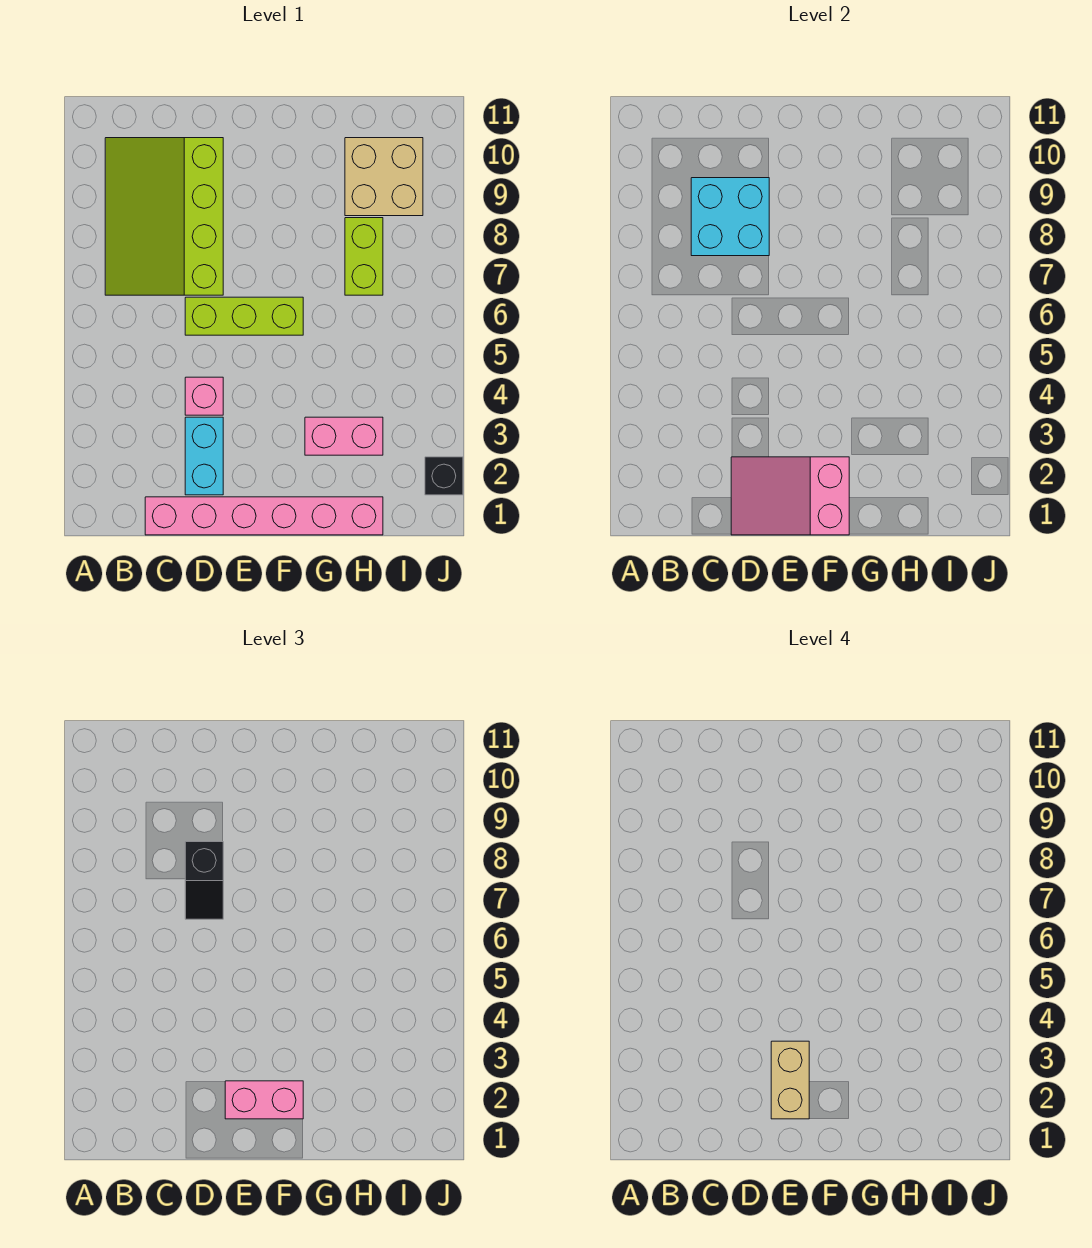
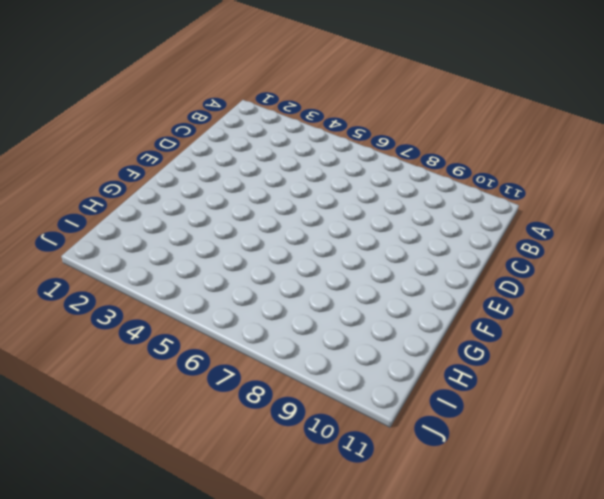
none -> lime 3x4 slope [105,138,223,295]
none -> pink 1x6 brick [145,497,383,535]
none -> cyan 1x2 brick [185,417,223,495]

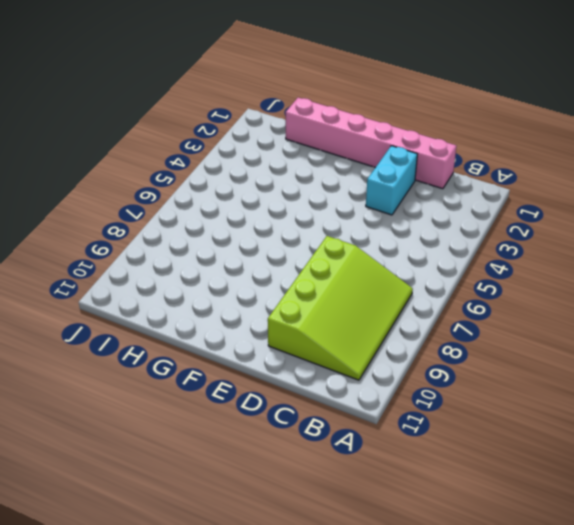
none -> pink 1x1 brick [185,377,223,415]
none -> lime 1x3 brick [185,297,303,335]
none -> pink 1x2 brick [305,417,383,455]

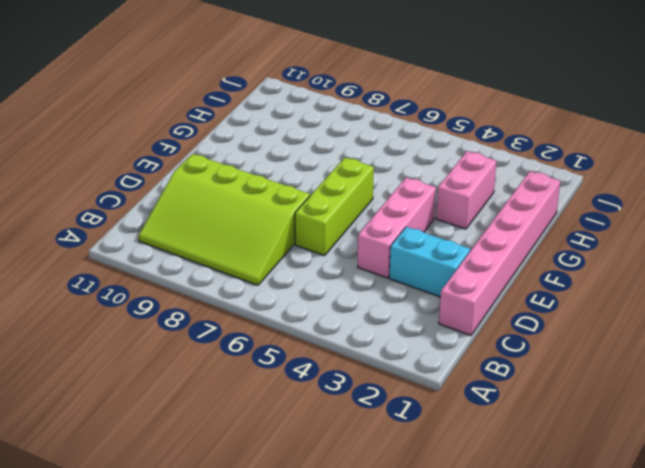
pink 1x3 brick [358,178,436,278] -> pink 1x1 brick [185,377,223,415]
none -> lime 1x2 brick [345,218,383,295]
none -> tan 2x2 brick [345,138,423,216]
none -> black 1x1 brick [425,457,463,495]

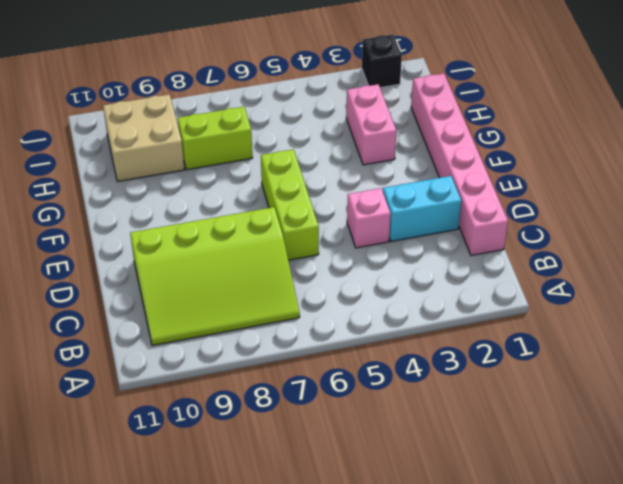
none -> cyan 2x2 brick [691,178,769,256]
none -> pink 2x3 slope [731,457,849,535]
none -> black 1x2 slope [185,842,223,919]

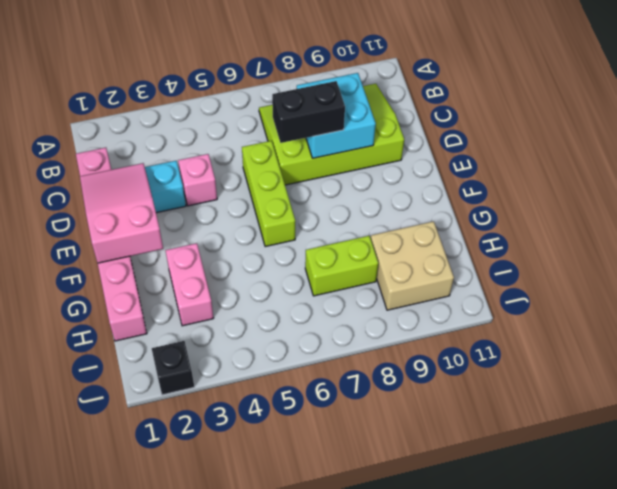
black 1x2 brick [272,81,345,143] -> black 1x2 slope [185,842,223,919]
none -> pink 1x2 brick [225,1081,303,1119]
none -> tan 1x2 brick [771,1041,809,1119]

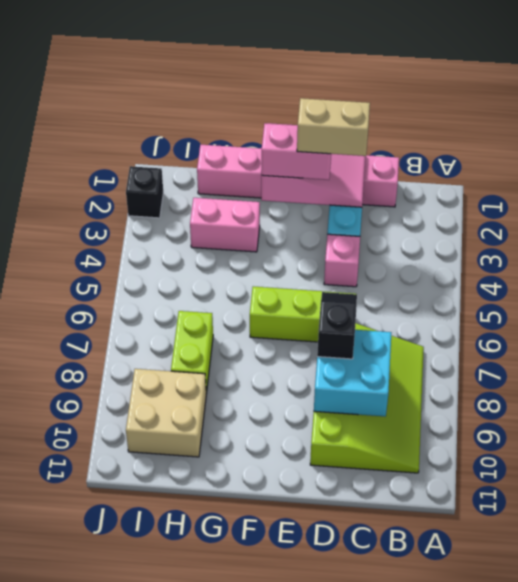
tan 1x2 brick [297,98,370,156] -> tan 1x2 brick turned to [771,1041,809,1119]

